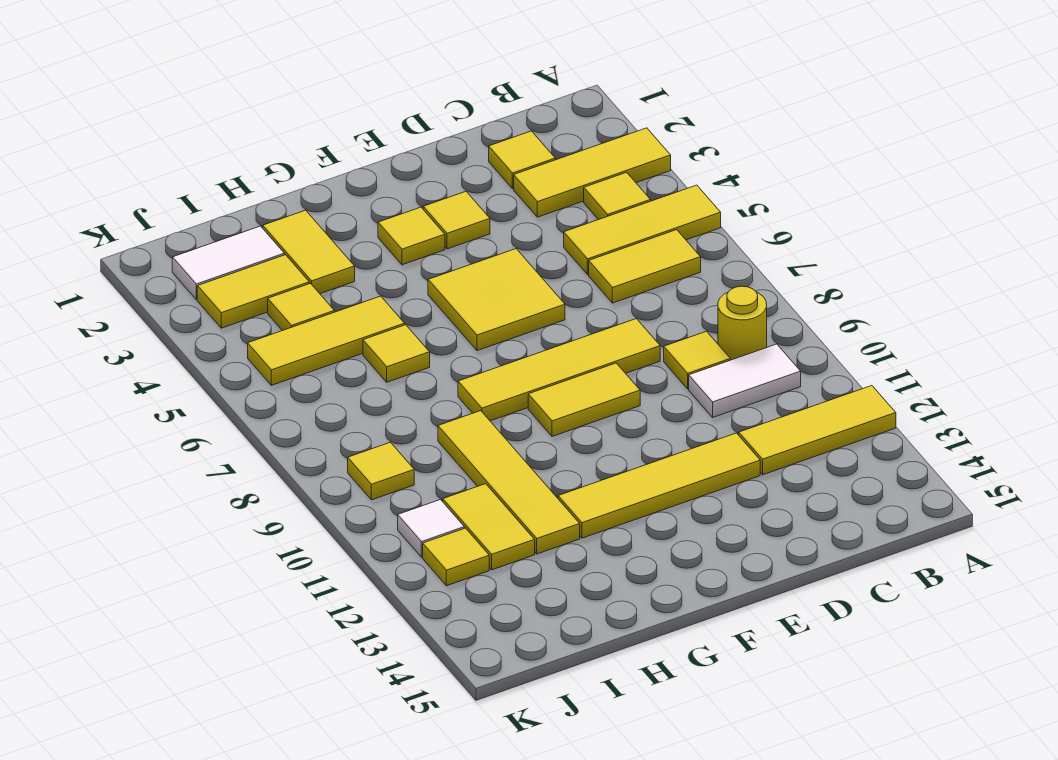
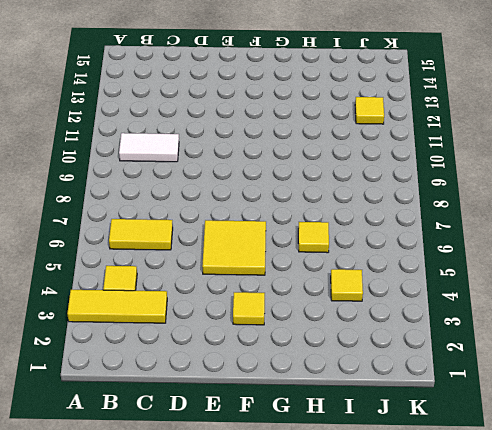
none -> yellow 1x3 tile [564,185,721,274]
none -> yellow 1x3 tile [739,386,896,475]
none -> yellow 1x1 round brick [718,286,767,360]

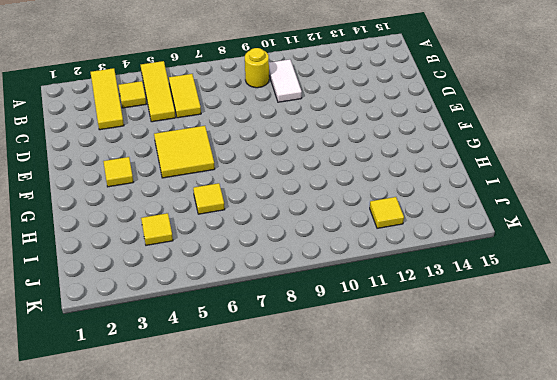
none -> yellow 1x3 tile [739,386,896,475]
none -> yellow 1x1 tile [489,131,555,189]
none -> yellow 1x1 tile [664,331,730,389]

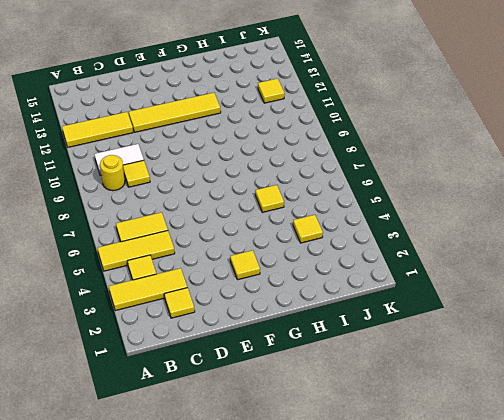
none -> yellow 1x4 tile [458,319,660,421]
none -> yellow 1x1 tile [423,192,490,249]
none -> yellow 2x2 tile [428,249,565,351]

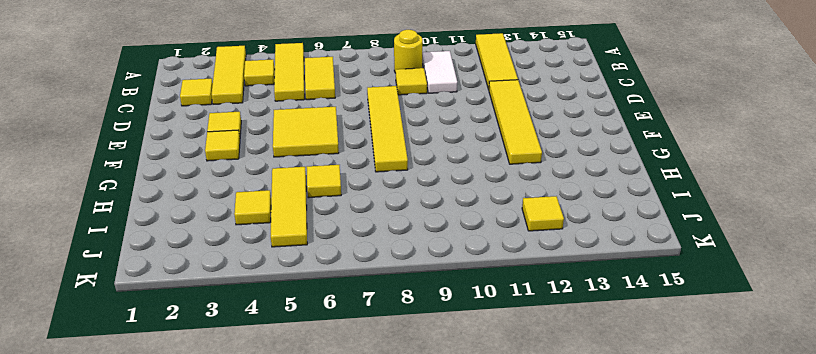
none -> yellow 1x2 tile [528,363,640,436]
none -> yellow 1x2 tile [263,210,355,294]
none -> yellow 1x4 tile [438,411,580,554]

